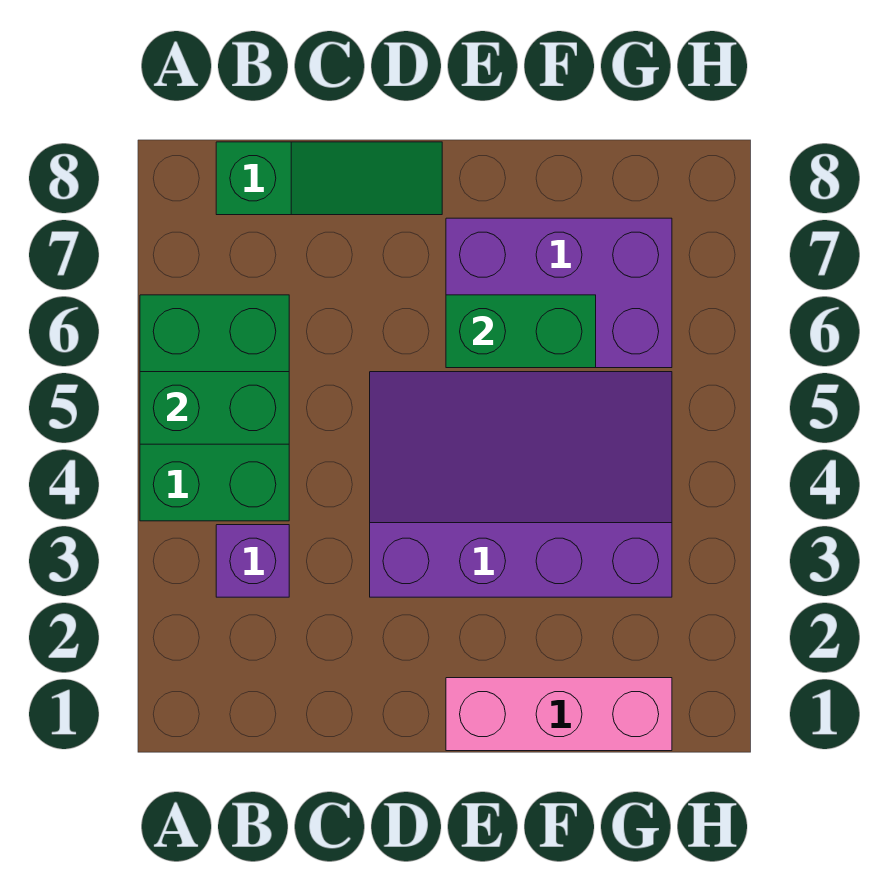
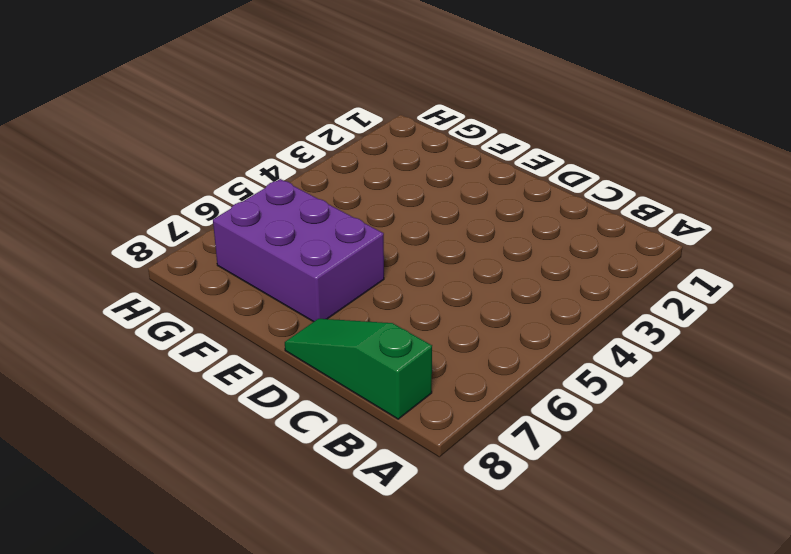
none -> green 2x3 brick [140,295,289,521]
none -> purple 1x1 brick [216,525,289,597]

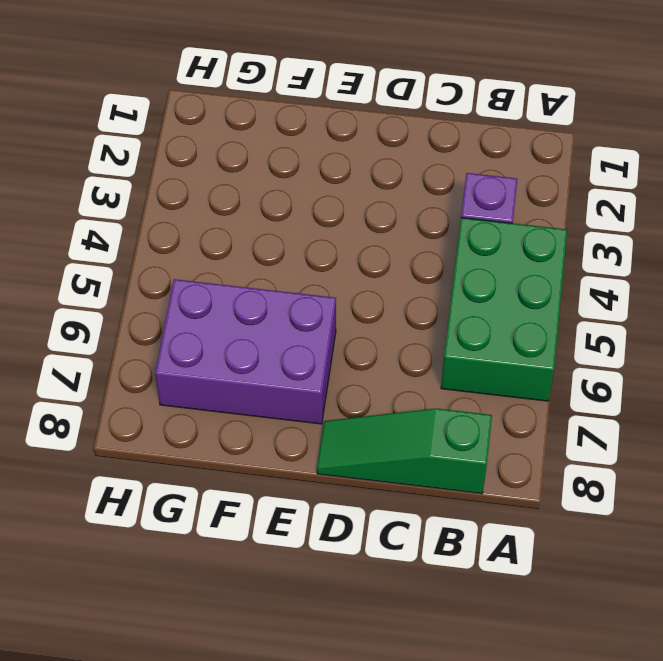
none -> purple 3x4 slope [370,372,672,597]
none -> pink 1x3 brick [446,678,672,751]

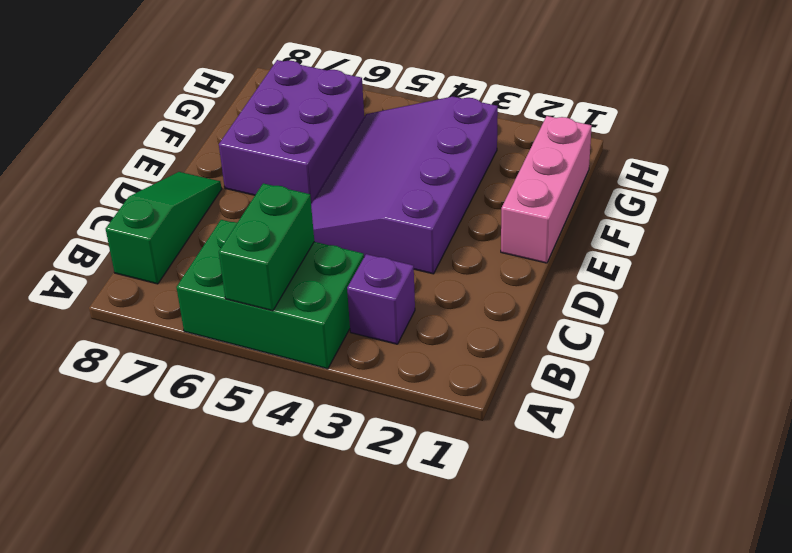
none -> green 1x2 brick [446,295,596,368]

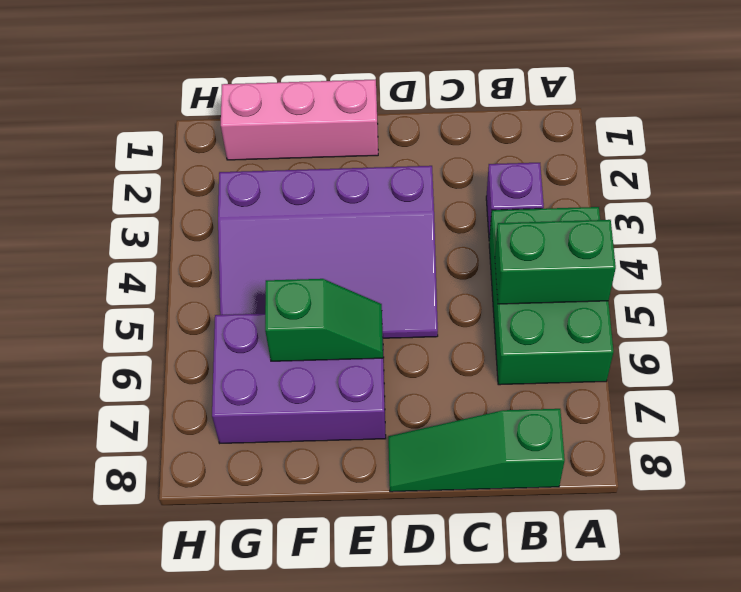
green 1x2 slope [265,279,383,361] -> green 1x2 brick [446,295,596,368]

